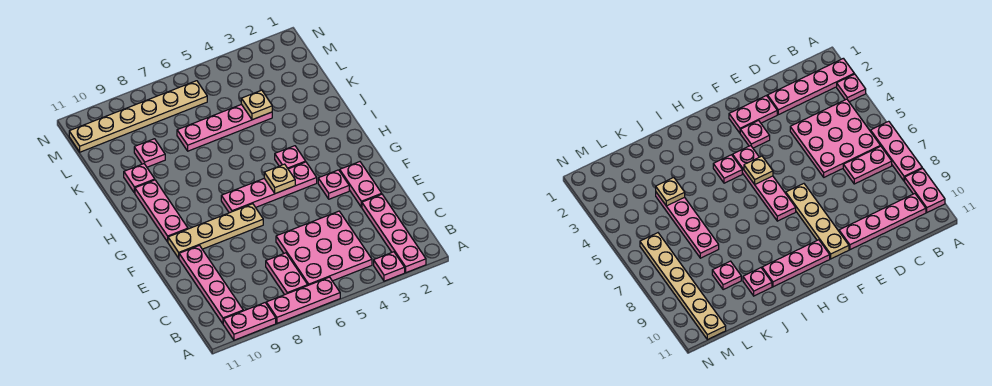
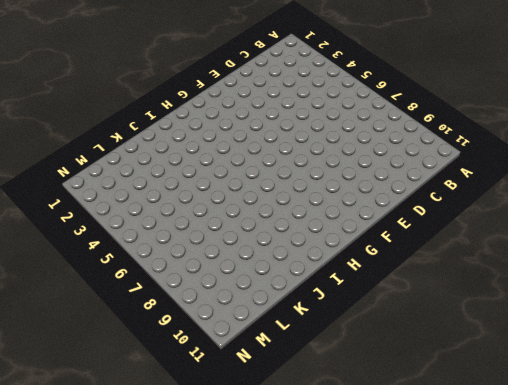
none -> pink 1x4 plate [362,194,426,273]
none -> pink 1x1 plate [374,252,405,281]
none -> pink 1x3 plate [266,277,340,323]

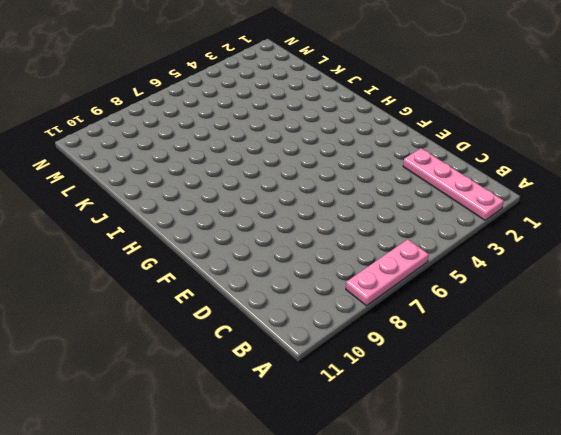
none -> pink 1x1 plate [374,252,405,281]
none -> pink 1x2 plate [223,303,276,340]
none -> pink 3x3 plate [276,211,372,285]

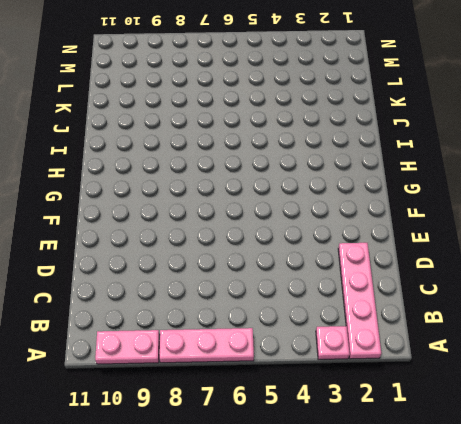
none -> pink 3x3 plate [276,211,372,285]
none -> pink 1x2 plate [266,253,308,295]
none -> pink 1x4 plate [179,245,243,324]

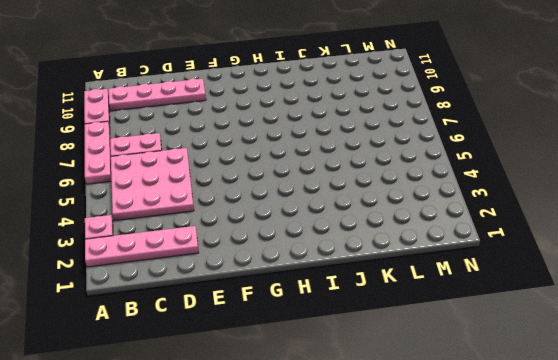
none -> pink 1x2 plate [340,162,382,207]
none -> pink 1x1 plate [318,170,349,199]
none -> tan 1x4 plate [168,204,263,258]

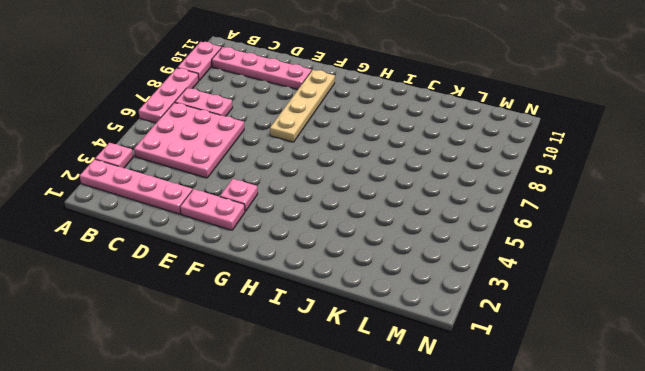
none -> pink 1x4 plate [221,162,317,213]
none -> pink 1x3 plate [135,180,188,242]
none -> pink 1x1 plate [275,146,306,169]

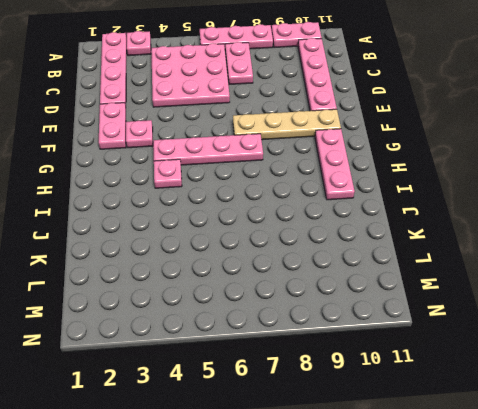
none -> pink 1x1 plate [124,164,155,193]
none -> pink 1x4 plate [177,104,272,151]
none -> pink 1x1 plate [134,139,165,167]

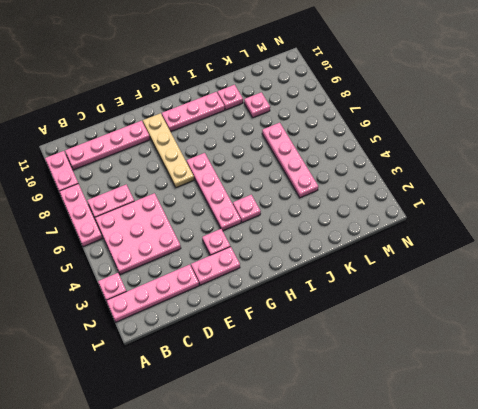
none -> tan 1x6 plate [69,81,207,152]
none -> tan 1x1 plate [264,164,295,194]
none -> tan 1x1 plate [241,90,272,120]

